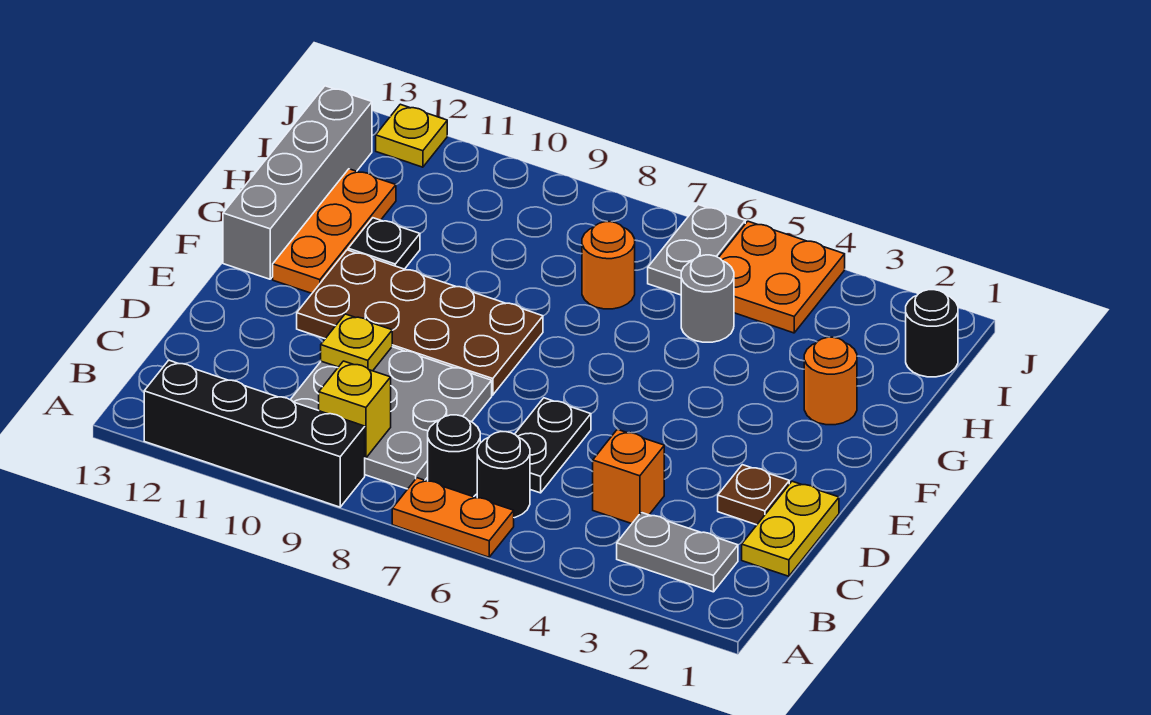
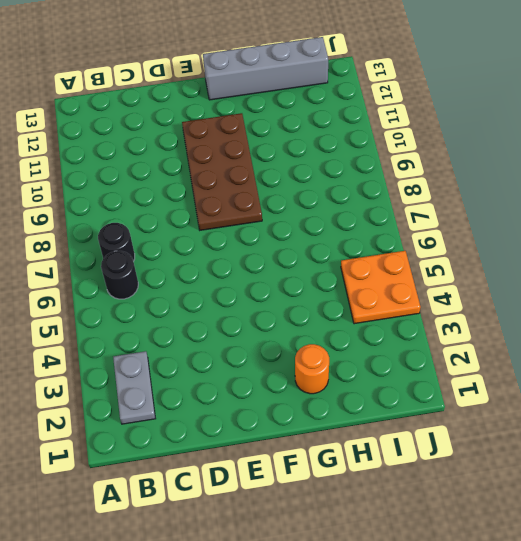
none -> orange 1x2 plate [392,478,514,557]
none -> black 1x4 brick [144,360,365,507]
none -> grey 3x3 plate [290,347,492,489]

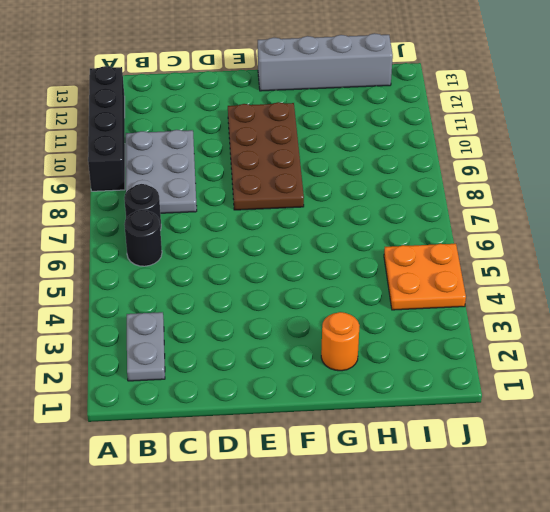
grey 2x3 plate [126,130,197,213] -> grey 3x3 plate [290,347,492,489]
none -> orange 1x2 plate [392,478,514,557]
none -> yellow 1x2 plate [742,481,839,576]
none -> orange 1x1 brick [593,429,664,524]

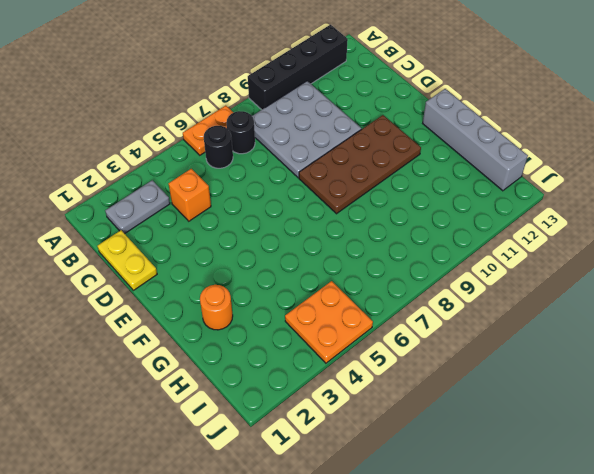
none -> black 1x2 plate [515,398,591,493]
none -> brown 1x1 plate [718,465,789,525]
none -> orange 1x3 plate [273,169,396,293]

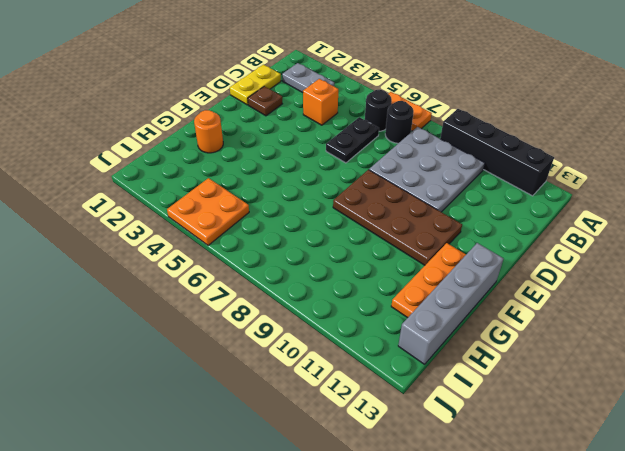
none -> black 1x1 plate [348,218,420,269]
none -> grey 1x1 round brick [681,255,734,342]
none -> orange 1x1 round brick [582,222,635,309]

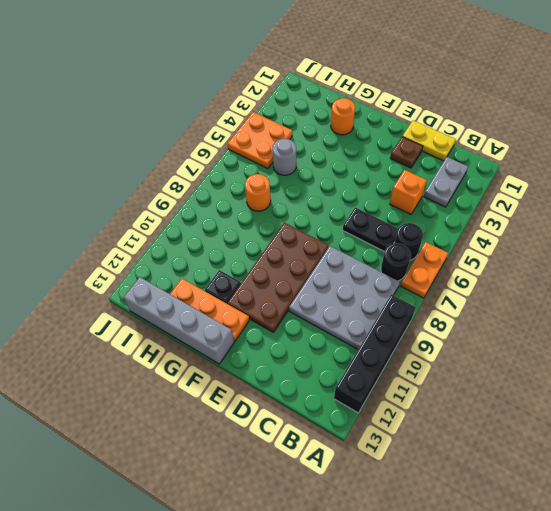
none -> black 1x1 round brick [906,290,958,377]
none -> grey 1x2 plate [648,205,745,295]
none -> yellow 1x1 plate [376,104,447,167]

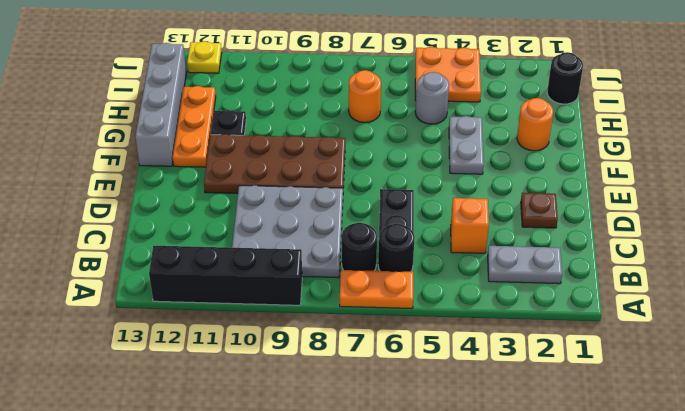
grey 1x2 plate [449,116,484,174] -> grey 1x2 plate moved to [648,205,745,295]
none -> yellow 1x2 plate [742,481,839,576]
none -> yellow 1x1 brick [319,361,391,458]
none -> yellow 1x1 plate [321,314,392,371]

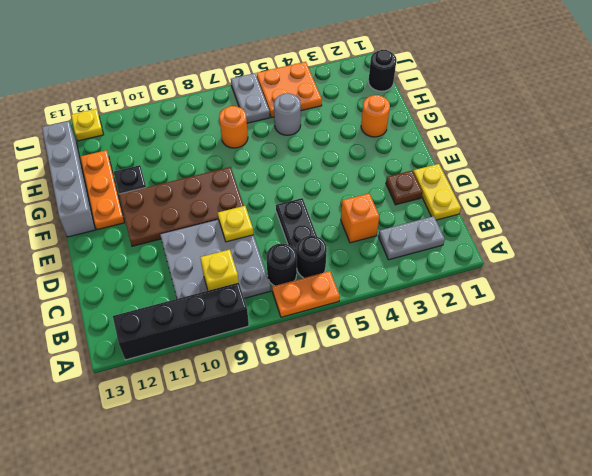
yellow 1x1 plate [218,206,253,242] -> yellow 1x1 plate moved to [321,314,392,371]

